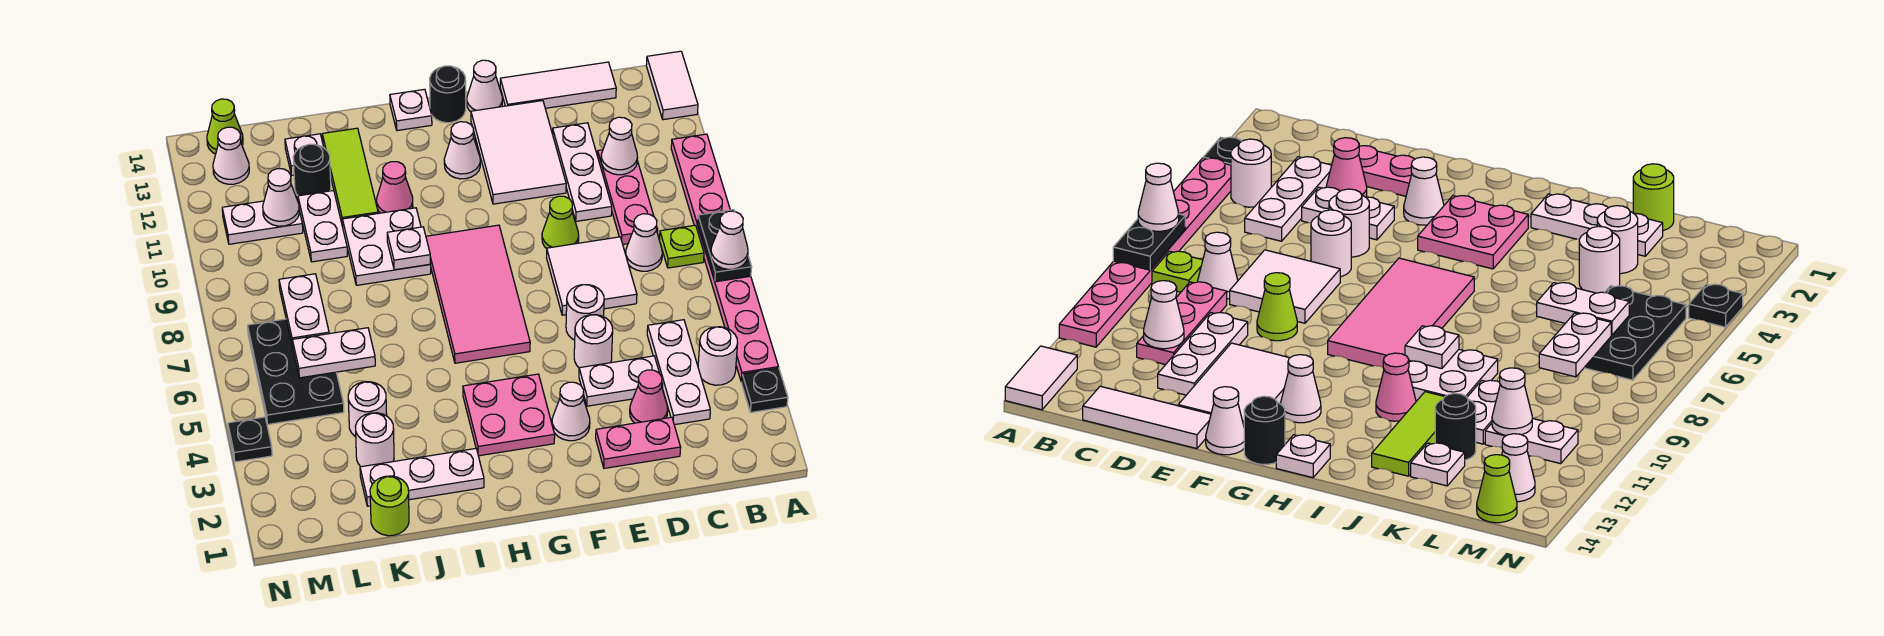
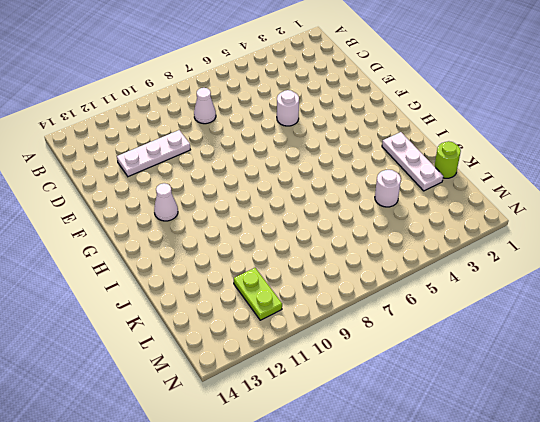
lime 1x2 plate [234,268,282,320] -> white 1x2 plate [222,201,303,244]
none -> black 1x1 plate [741,368,788,412]
none -> pink 1x8 plate [671,134,778,381]
none -> white 1x2 tile [646,51,698,120]
none -> white 1x1 round brick [698,327,738,385]

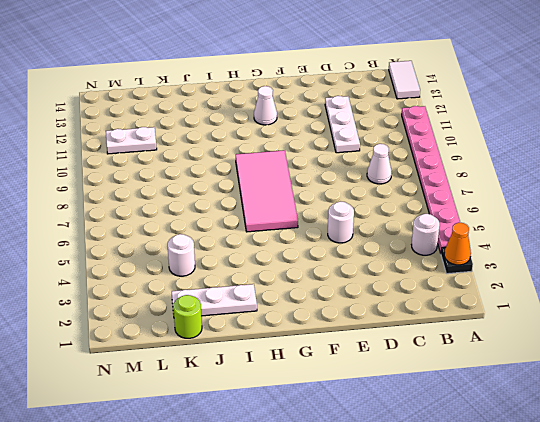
orange 1x1 cone [444,223,471,265] -> none
none -> lime 1x1 plate [659,225,704,268]
none -> white 1x3 plate [647,320,710,425]
none -> pink 1x3 plate [597,150,658,244]
none -> white 1x3 tile [500,62,616,108]

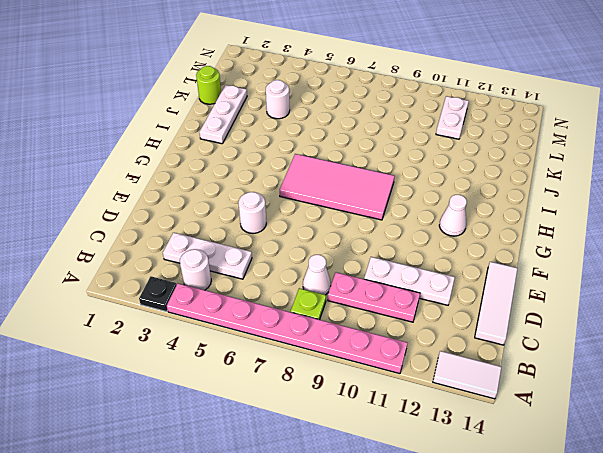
none -> pink 1x2 plate [596,417,681,468]
none -> pink 1x1 cone [630,370,668,423]
none -> white 1x2 plate [579,356,663,406]
none -> white 2x2 tile [547,237,637,315]

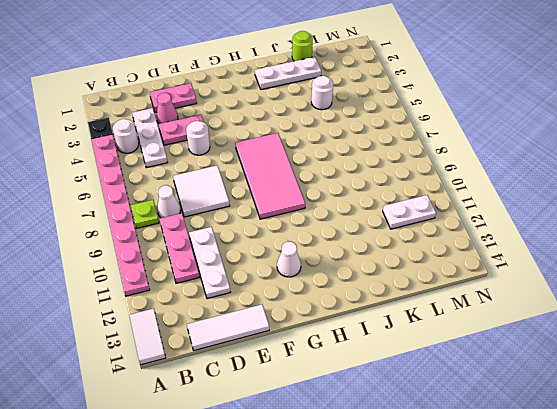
pink 1x2 plate [159,115,204,145] -> white 1x2 plate [579,356,663,406]
none -> white 1x1 round brick [566,285,604,340]
none -> lime 1x1 cone [542,196,579,249]
none -> white 2x3 tile [471,101,566,204]
none -> white 1x1 cone [552,382,590,441]

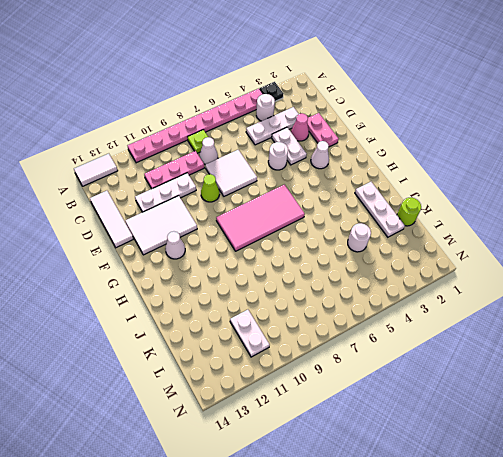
none -> white 1x1 round brick [566,285,604,340]
none -> white 1x1 cone [467,60,502,112]
none -> pink 2x2 plate [463,374,555,456]
none -> black 1x1 round brick [430,66,466,123]

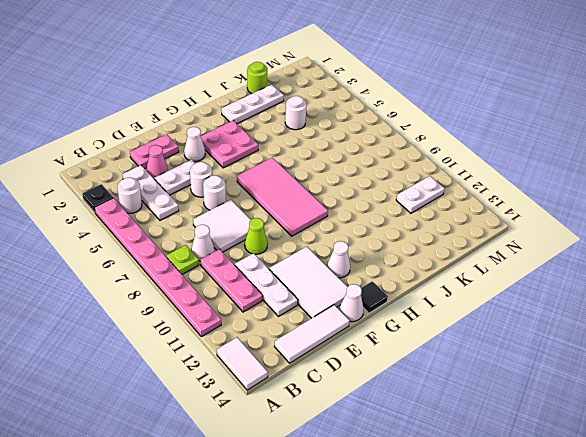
black 1x1 tile [361,281,388,313] -> black 1x1 round brick [430,66,466,123]
none -> white 1x1 plate [390,89,432,131]
none -> white 2x2 plate [342,208,431,285]
none -> pink 1x1 cone [377,162,413,213]
none -> lime 1x3 tile [322,128,378,227]

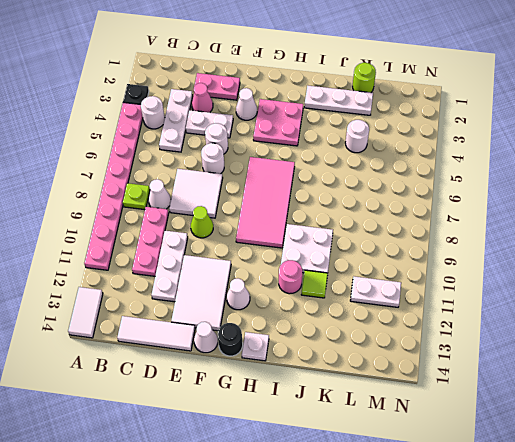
pink 1x1 round brick [279,260,302,294] -> pink 1x1 cone [377,162,413,213]
lime 1x1 tile [301,270,328,298] -> lime 1x3 tile [322,128,378,227]
none -> white 1x1 round brick [355,413,394,467]
none -> white 1x2 plate [298,190,347,262]
none -> black 1x1 round brick [293,144,331,196]
none -> white 1x1 plate [285,134,323,175]

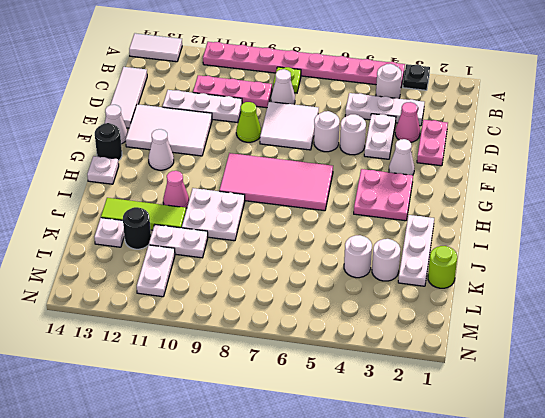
none -> black 2x3 plate [248,319,344,424]
none -> white 1x1 cone [213,127,249,184]
none -> lime 1x1 cone [207,99,243,154]
none -> black 1x1 plate [228,417,272,462]

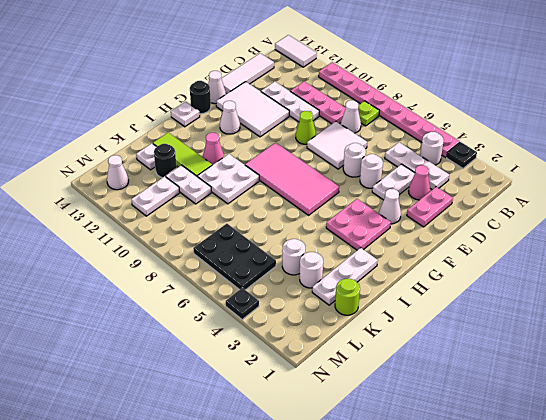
none -> lime 1x1 cone [207,99,243,154]
none -> black 1x2 plate [698,210,752,282]
none -> white 1x1 cone [601,117,638,175]
none -> white 1x1 plate [387,227,430,270]

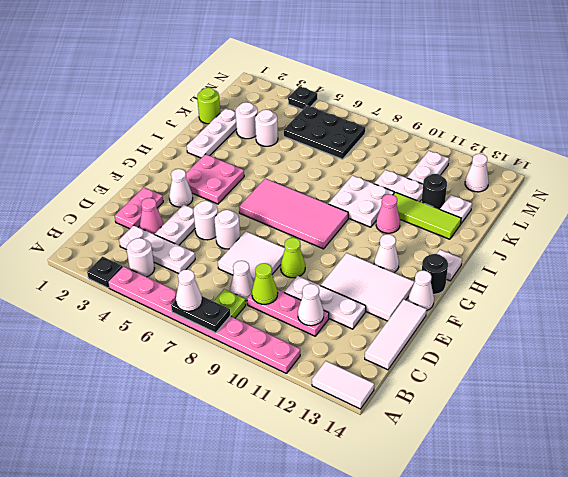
lime 1x1 cone [252,263,278,304] -> lime 1x1 cone moved to [207,99,243,154]
none -> white 1x1 plate [387,227,430,270]
none -> white 1x2 plate [292,328,375,378]
none -> white 1x2 plate [279,274,329,346]
none -> white 1x1 cone [263,169,299,226]

